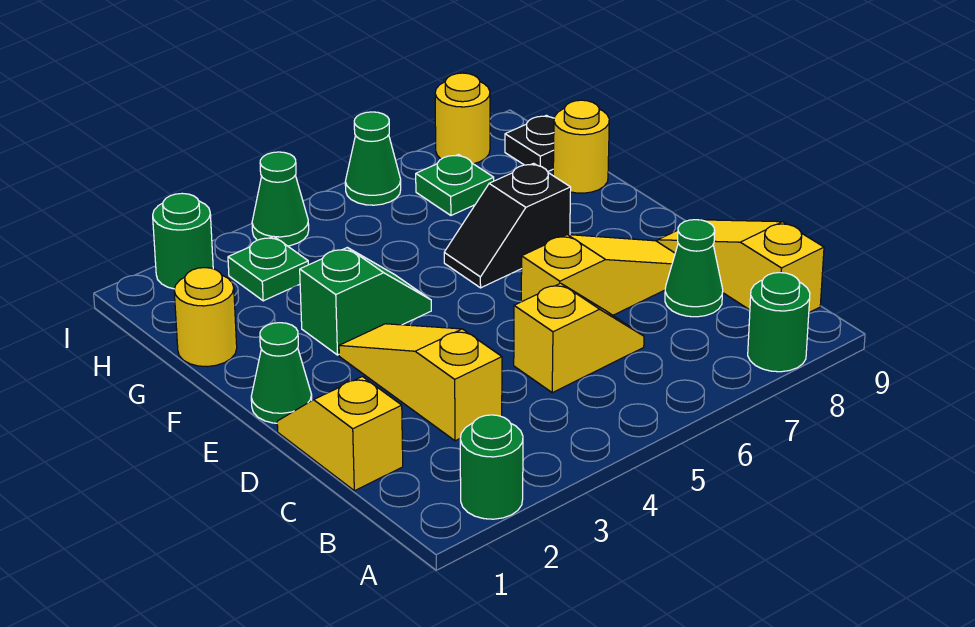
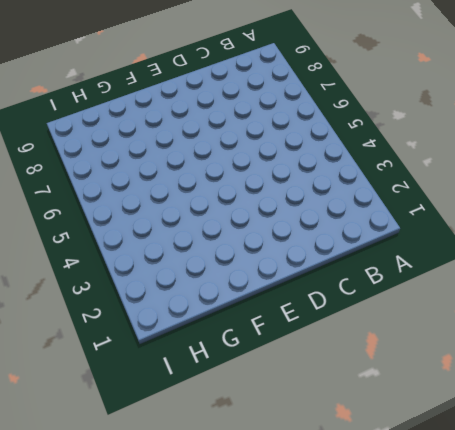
none -> green 1x1 round brick [460,415,523,519]
none -> green 1x1 round brick [748,273,810,372]
none -> yellow 1x3 slope [658,220,824,312]

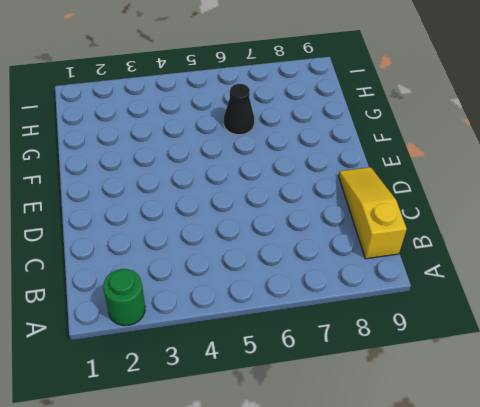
black 1x1 cone [224,84,254,135] -> none
none -> green 1x1 round brick [748,273,810,372]
none -> yellow 1x2 slope [277,377,403,491]
none -> yellow 1x3 slope [339,324,502,441]

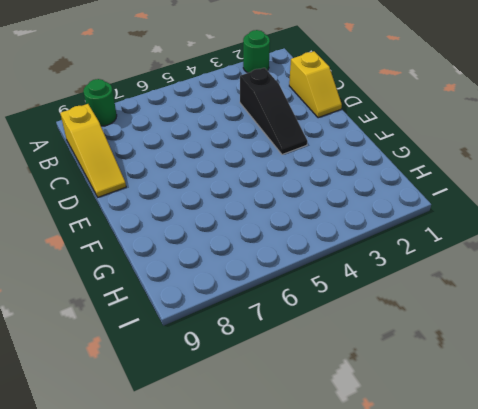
black 1x3 slope [240,68,307,155] -> yellow 1x3 slope [339,324,502,441]
none -> yellow 1x2 slope [514,283,644,393]
none -> green 1x1 cone [665,220,723,317]
none -> yellow 1x3 slope [521,235,675,315]

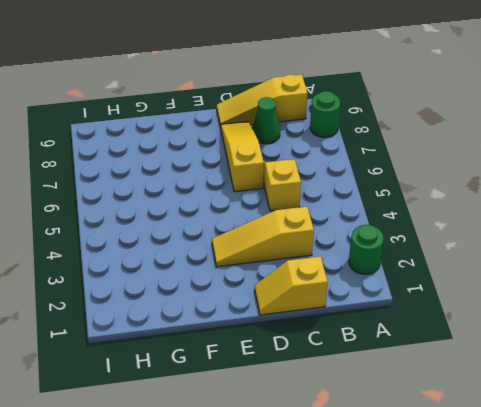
none -> green 1x1 cone [251,323,312,423]
none -> green 1x2 slope [300,247,431,355]
none -> black 1x2 slope [444,163,571,288]

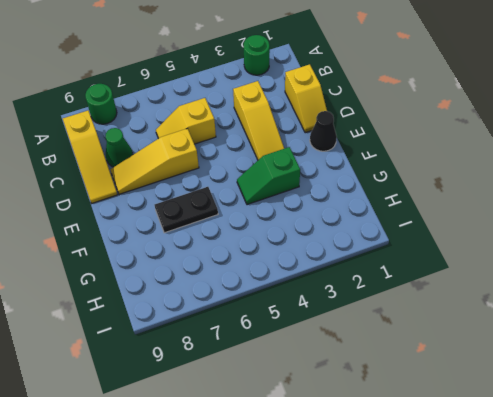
black 1x1 cone [310,111,337,151] -> green 1x1 cone [251,323,312,423]
black 1x2 plate [155,187,218,233] -> black 1x2 slope [444,163,571,288]
none -> yellow 1x1 round brick [174,268,237,367]
none -> yellow 1x1 round brick [553,100,609,193]
none -> green 1x1 plate [228,236,309,301]

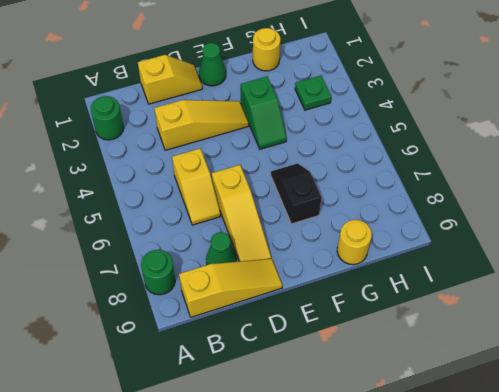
none -> green 1x1 plate [416,155,494,215]
none -> black 1x1 plate [505,115,554,172]
none -> green 1x1 round brick [153,193,213,289]

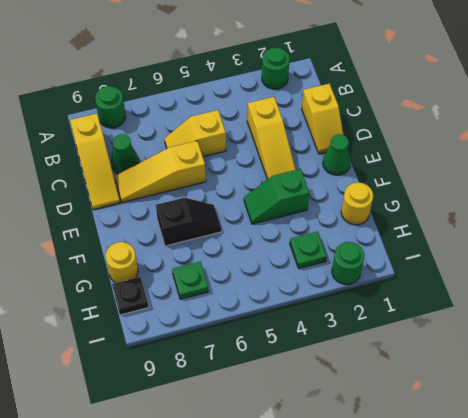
none -> green 1x1 cone [252,152,309,246]
none -> green 1x1 cone [345,112,401,205]
none -> yellow 1x1 round brick [435,73,490,164]

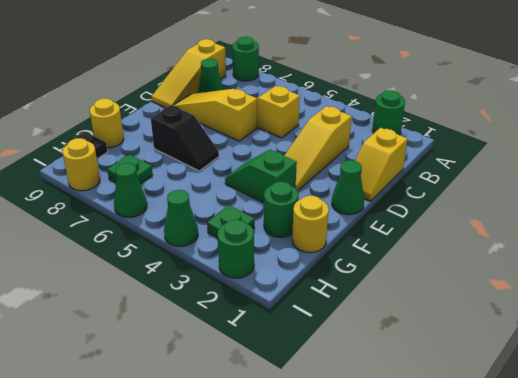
green 1x1 round brick [264,181,298,237] -> none

